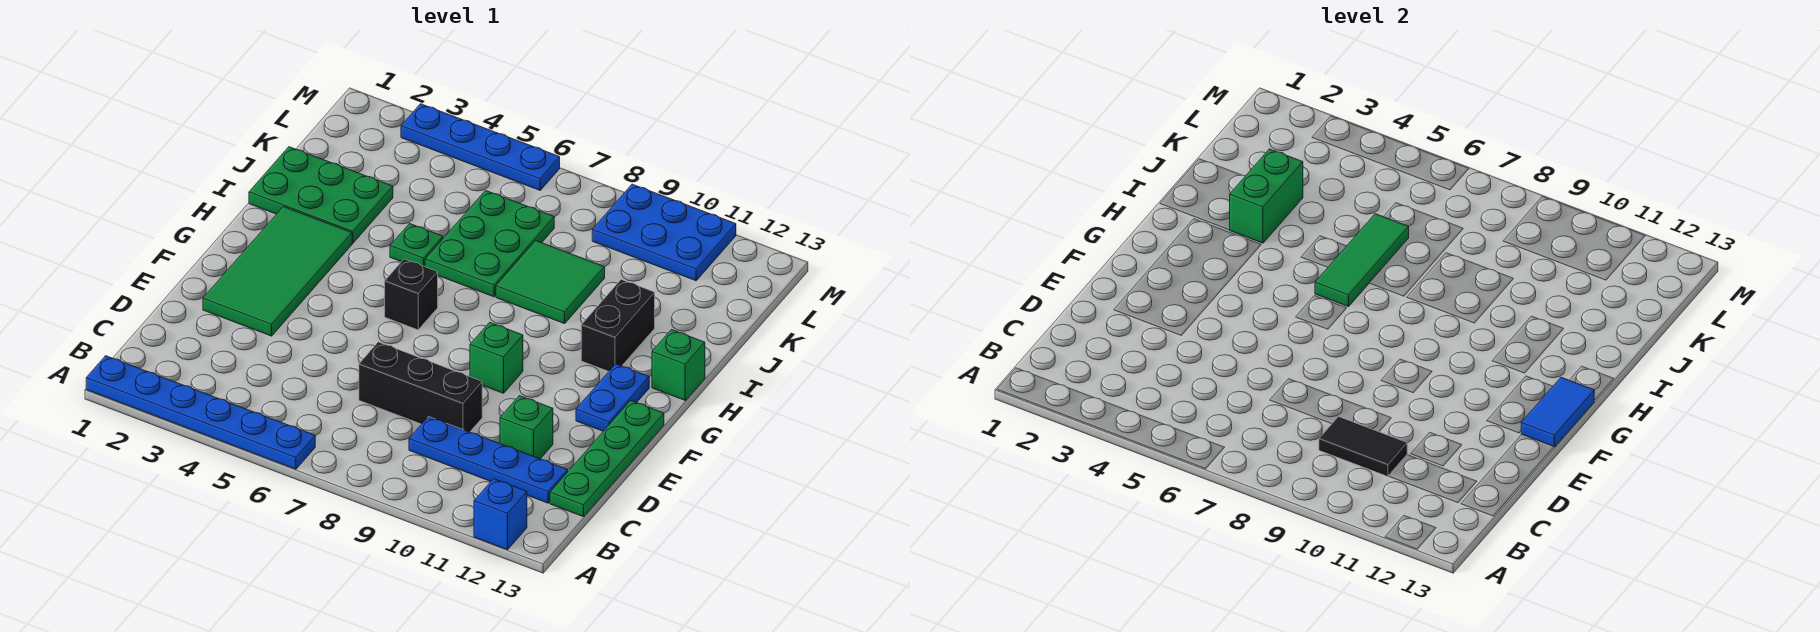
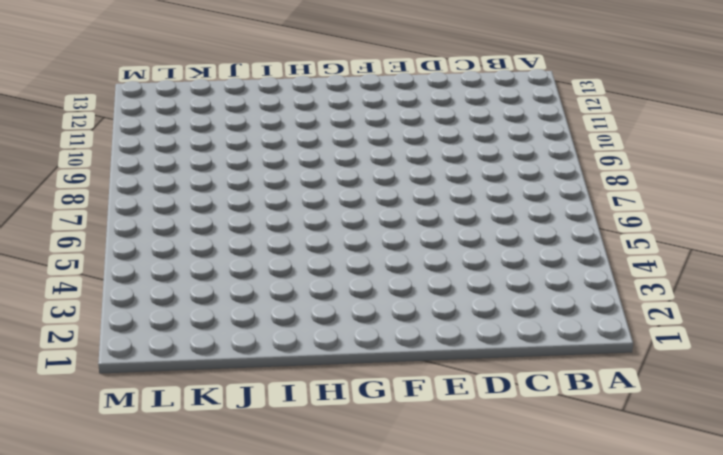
none -> blue 1x6 plate [86,356,315,469]
none -> blue 1x1 brick [474,479,527,550]
none -> blue 1x4 plate [409,417,568,503]

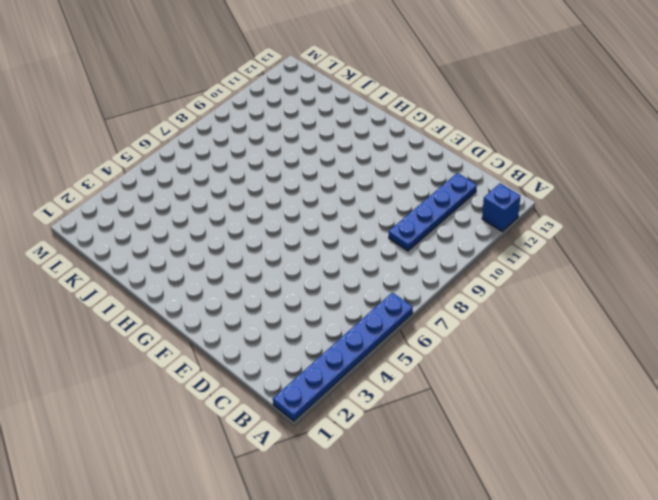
none -> green 1x4 plate [550,401,664,517]
none -> black 1x3 brick [359,342,482,432]
none -> green 1x1 brick [500,396,553,459]

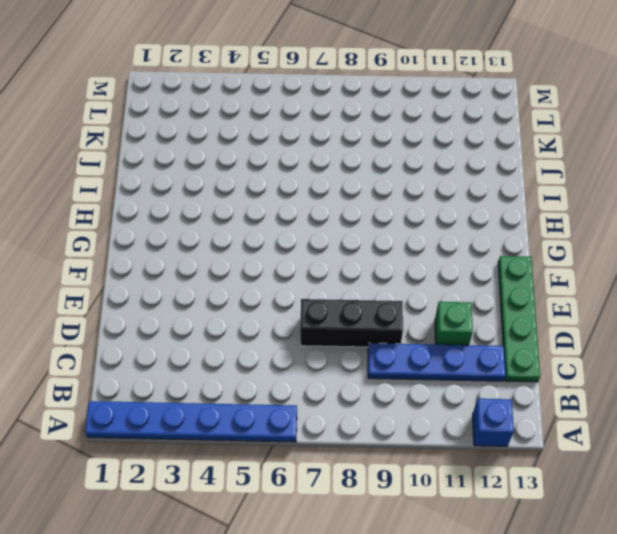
none -> green 2x4 tile [203,207,352,336]
none -> green 1x1 brick [470,322,523,393]
none -> blue 1x2 plate [576,364,649,431]

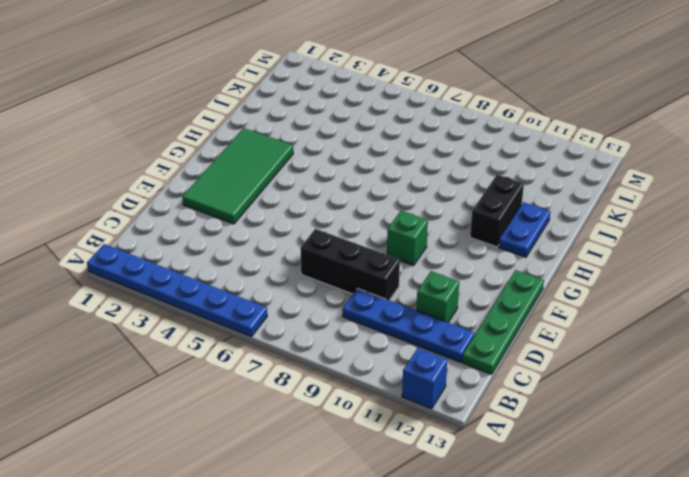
blue 1x2 plate [499,202,550,257] -> blue 1x2 plate moved to [576,364,649,431]
none -> black 1x1 brick [385,259,438,330]
none -> green 1x1 brick [652,330,705,400]
none -> green 2x3 plate [249,147,393,243]

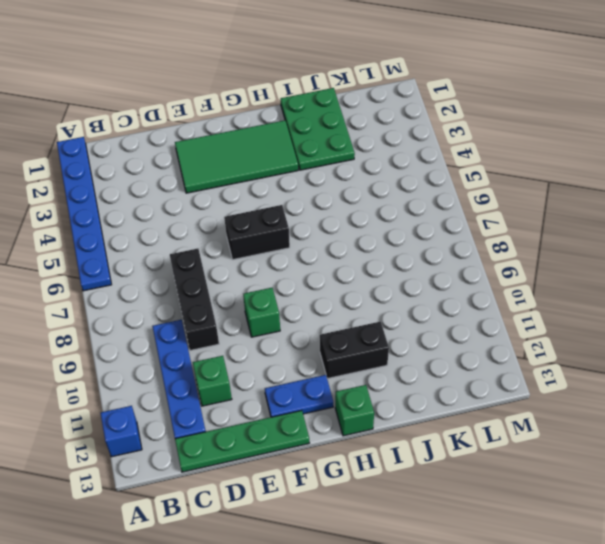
black 1x2 brick [224,205,290,260] -> black 1x1 brick [385,259,438,330]
none -> green 1x1 plate [390,224,443,267]
none -> green 2x3 plate [425,191,554,297]
none -> green 2x2 tile [496,241,605,324]

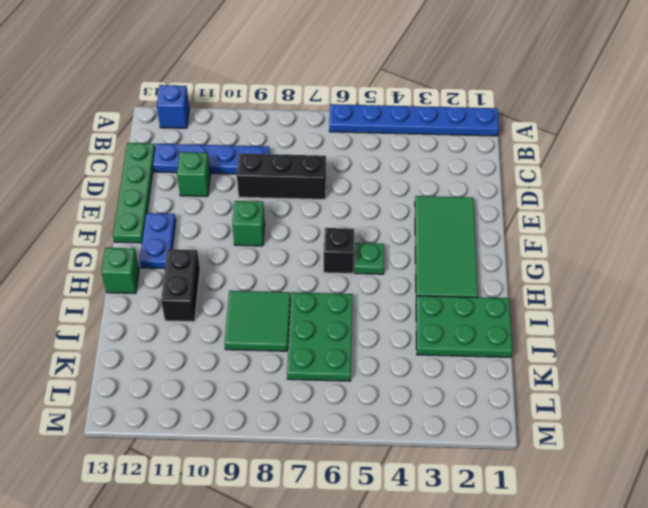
green 1x1 plate [354,243,384,274] -> green 1x1 plate moved to [390,224,443,267]
none -> blue 2x3 plate [592,184,736,281]
none -> blue 1x4 plate [401,104,560,190]
none -> black 1x2 tile [1319,417,1407,476]

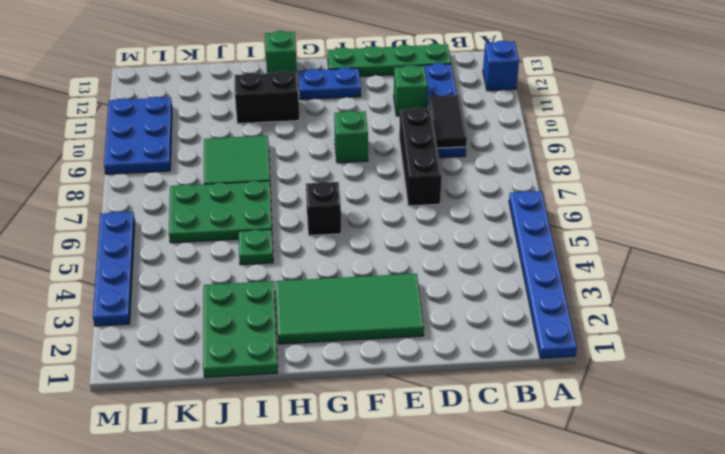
none -> blue 1x2 tile [1521,377,1594,447]
none -> green 1x3 tile [1315,214,1409,307]
none -> green 1x2 brick [1230,149,1303,243]

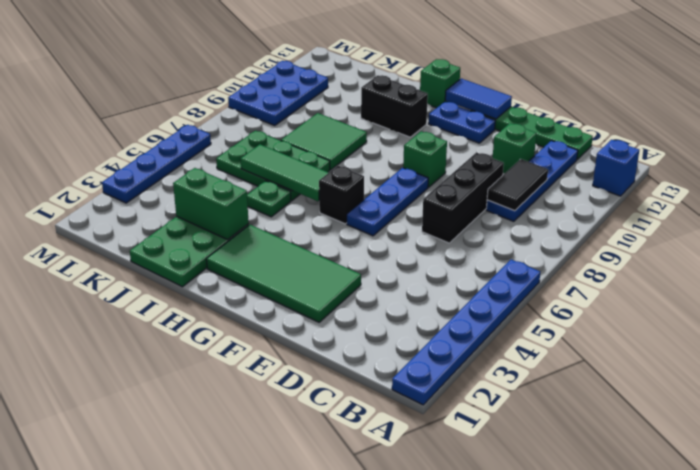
blue 1x3 plate [347,168,428,236] -> none

